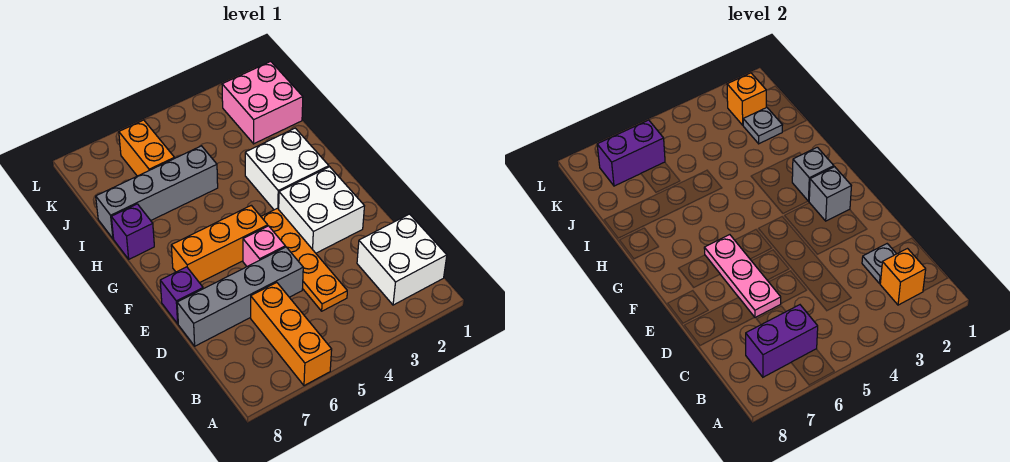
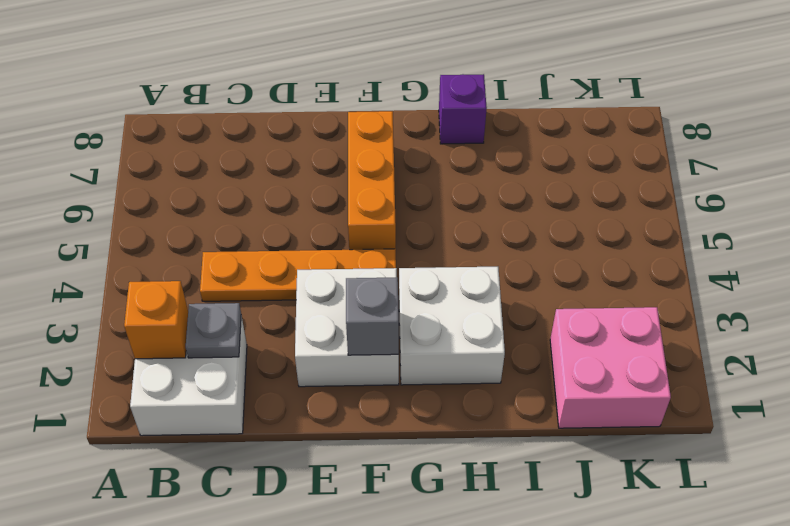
none -> orange 1x3 brick [251,282,332,386]
none -> grey 1x4 brick [177,247,303,346]
none -> pink 1x1 brick [243,226,285,266]

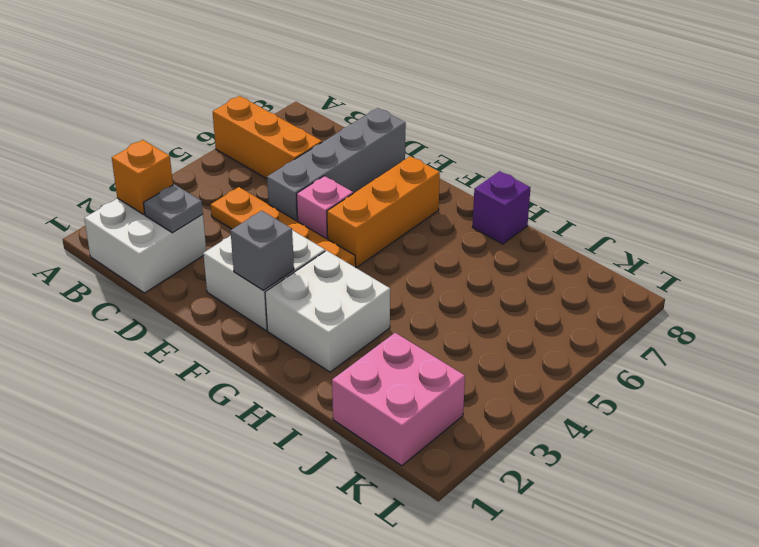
none -> purple 1x1 brick [160,267,203,324]
none -> grey 1x4 brick [96,146,218,239]
none -> orange 1x2 brick [119,120,174,176]

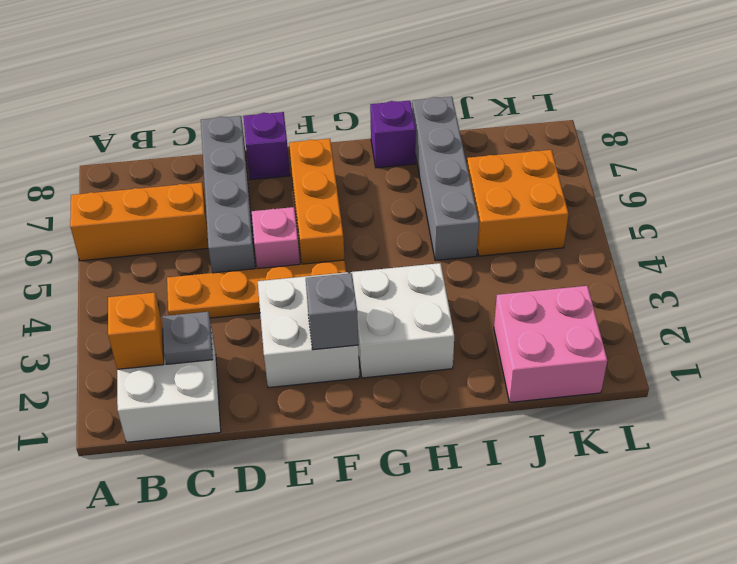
orange 2x2 brick [467,150,569,256] -> orange 1x2 brick [119,120,174,176]
none -> purple 1x2 brick [746,305,818,377]
none -> pink 1x3 plate [704,235,781,318]
none -> grey 1x1 brick [792,147,834,201]

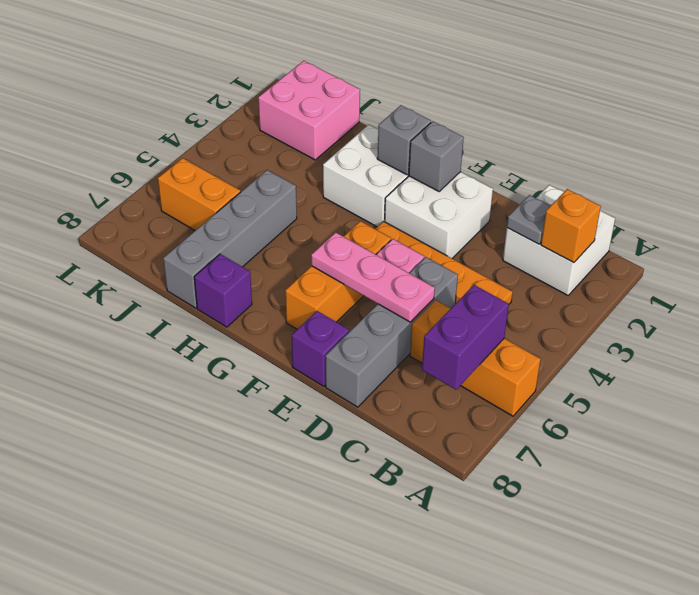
none -> grey 1x1 plate [743,107,782,144]
none -> orange 1x1 brick [727,73,766,125]
none -> purple 1x2 brick [597,120,665,186]

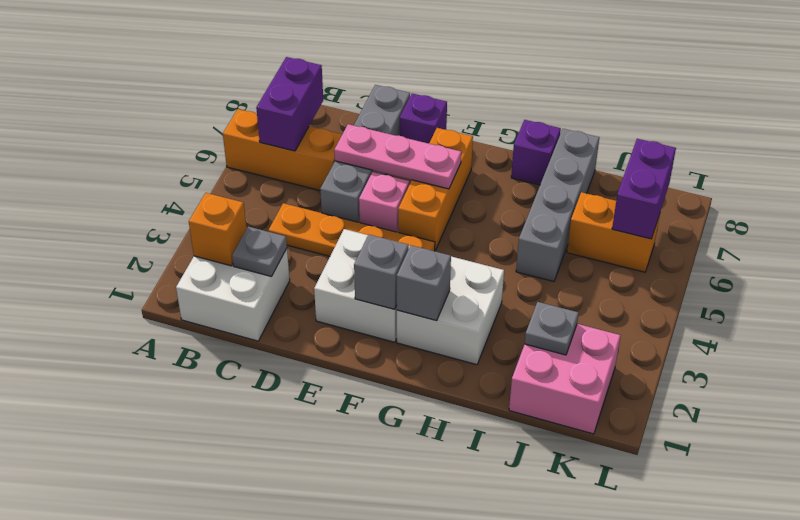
none -> orange 1x1 brick [727,73,766,125]

